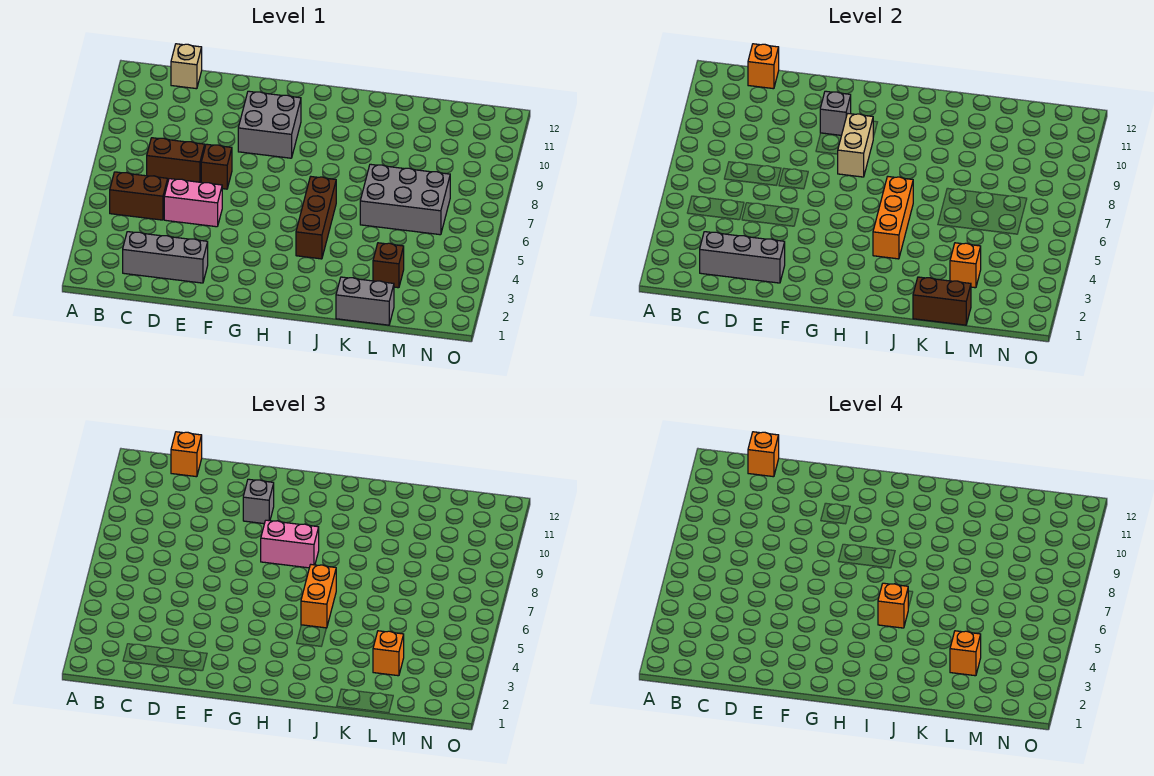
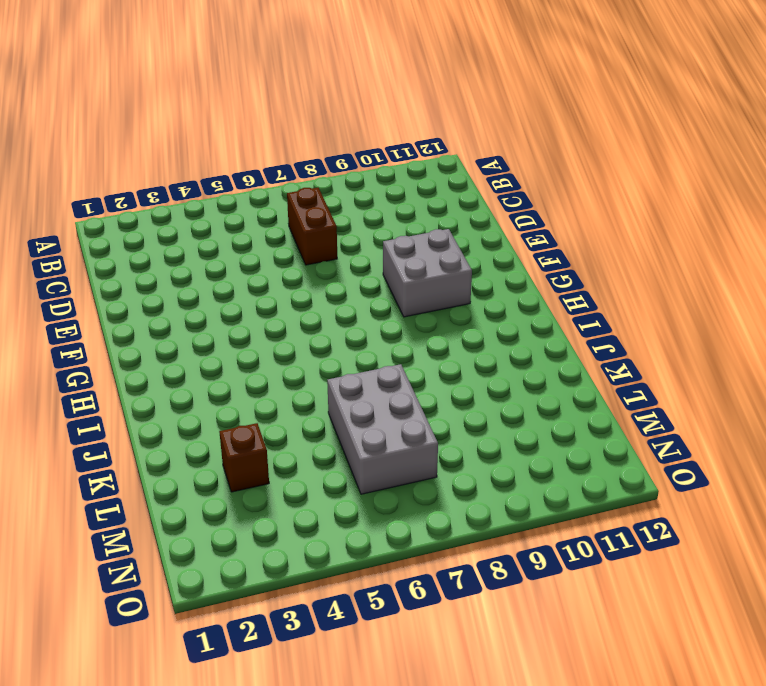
none -> brown 1x2 brick [110,172,168,220]
none -> grey 1x3 brick [123,232,208,283]
none -> tan 1x1 brick [171,44,202,89]

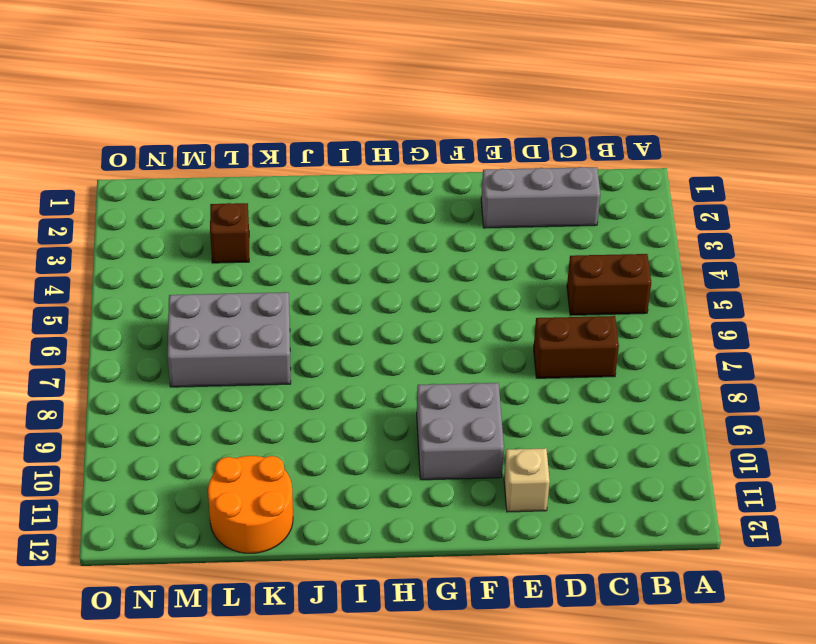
tan 1x1 brick [504,448,550,512] -> tan 1x1 brick moved to [171,44,202,89]
orange 2x2 round brick [208,456,293,553] -> none
none -> pink 1x2 brick [164,179,222,227]
none -> brown 1x1 brick [201,144,232,189]
none -> brown 1x3 brick [296,177,336,259]

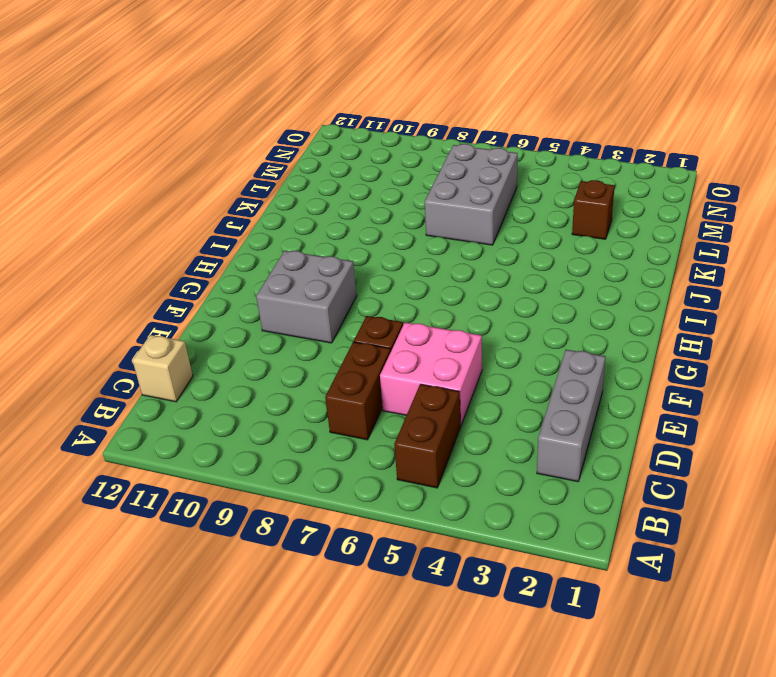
pink 2x2 brick [380,322,482,426] -> pink 1x2 brick [164,179,222,227]
none -> brown 1x3 brick [296,177,336,259]
none -> grey 1x2 brick [336,277,394,325]
none -> grey 1x3 brick [700,232,785,283]

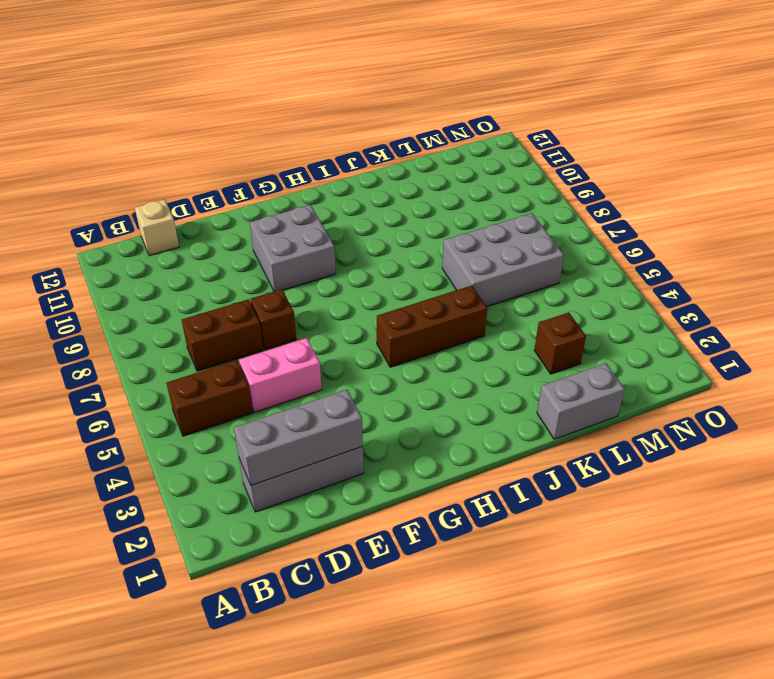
brown 1x3 brick [377,285,487,367] -> brown 1x3 brick turned to [296,177,336,259]
none -> orange 1x1 brick [748,44,779,89]
none -> grey 1x1 brick [820,91,851,135]
none -> tan 1x2 brick [838,113,873,177]

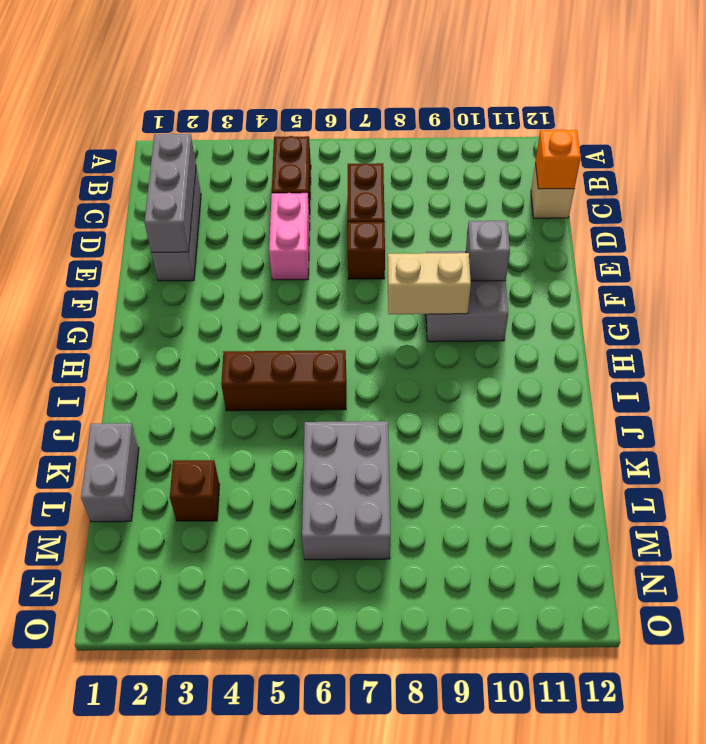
none -> orange 1x3 brick [873,177,913,259]
none -> brown 1x2 brick [913,277,971,325]
none -> orange 1x1 brick [950,243,981,288]

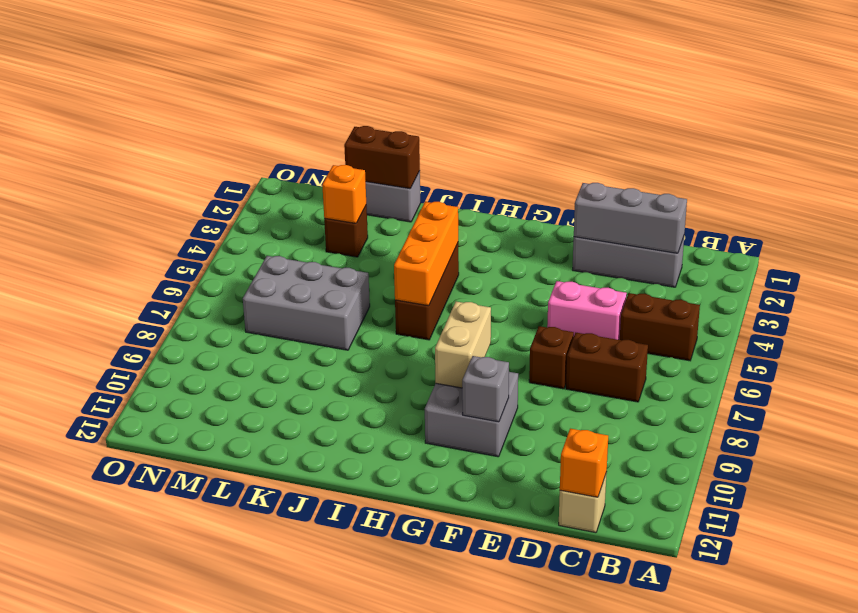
none -> orange 1x1 brick [171,432,202,477]
none -> grey 1x1 brick [243,479,274,524]
none -> pink 1x2 brick [261,520,319,568]

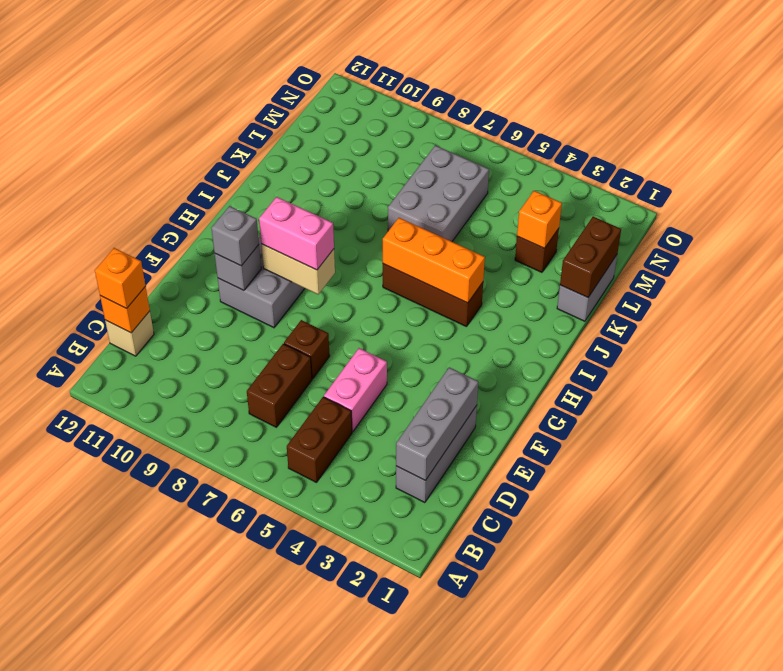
pink 1x2 brick [259,197,334,270] -> pink 1x2 brick turned to [261,520,319,568]
none -> orange 1x2 brick [301,565,336,628]
none -> orange 1x1 brick [373,631,404,676]
none -> orange 1x1 brick [748,432,779,477]

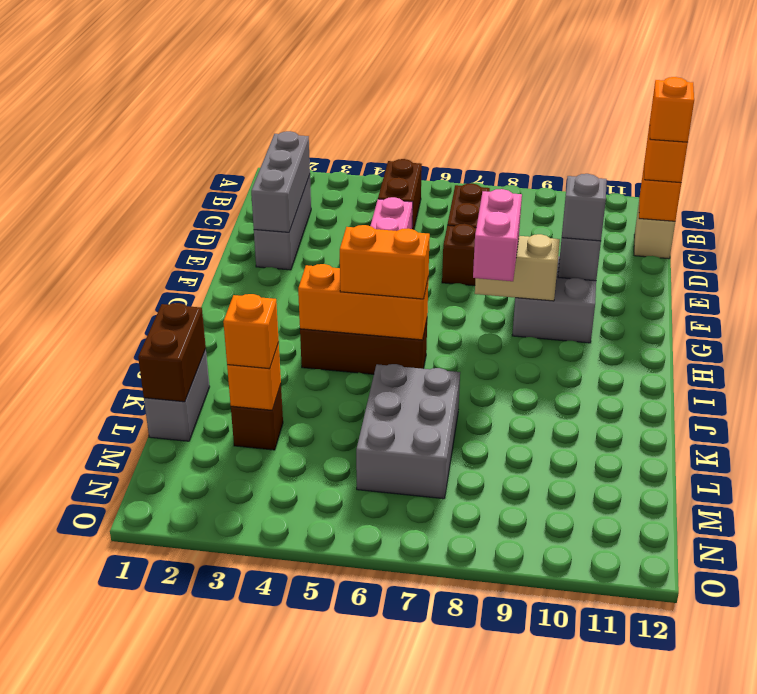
none -> orange 1x1 brick [878,583,908,628]
none -> orange 1x1 brick [950,631,981,676]

